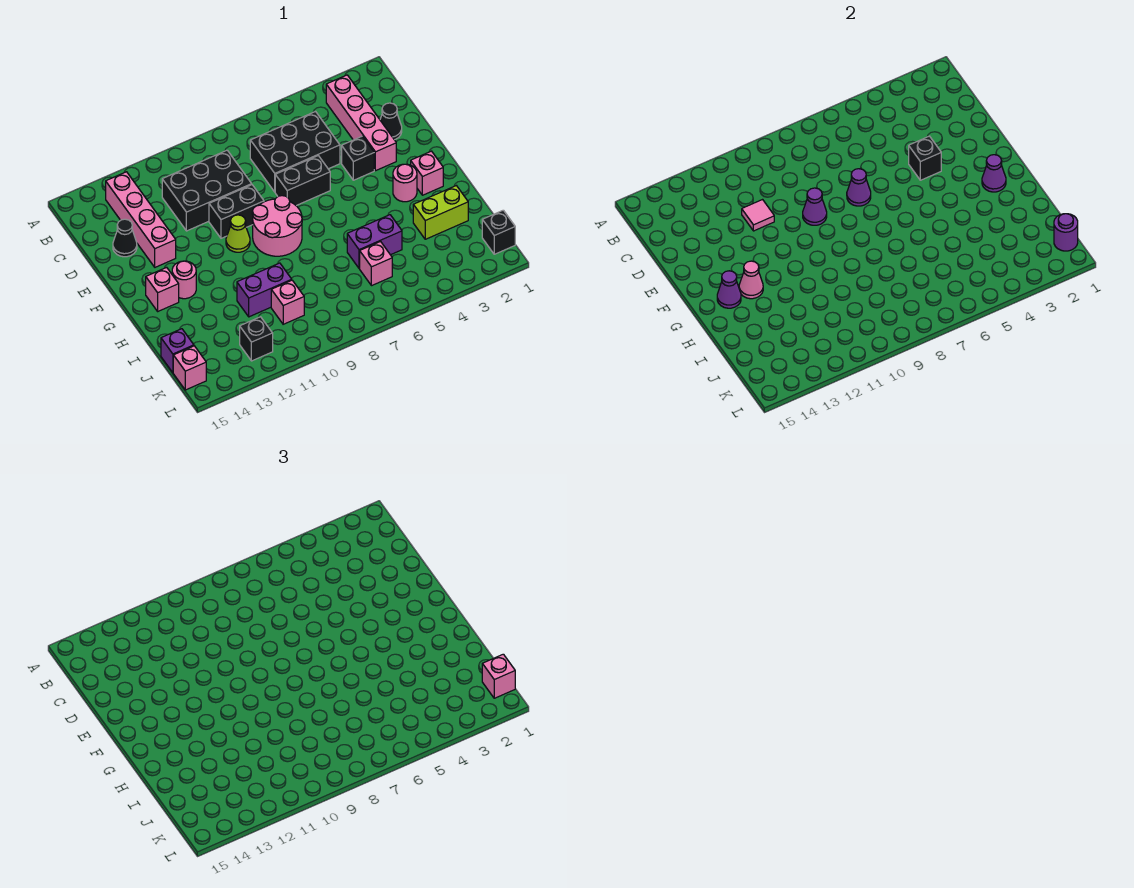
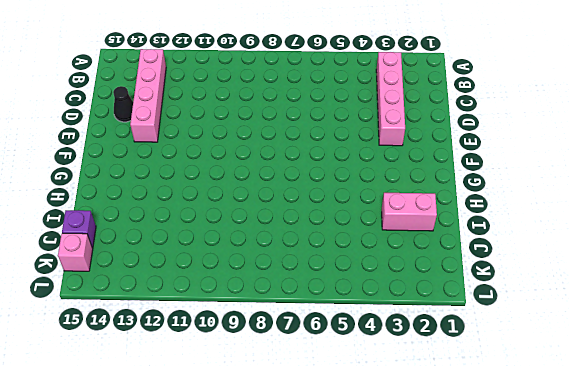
pink 1x2 brick [382,193,437,231] -> lime 1x2 brick [413,186,468,239]
none -> black 2x3 brick [250,112,340,192]
none -> black 2x3 brick [162,150,252,231]
none -> black 1x1 cone [380,103,402,140]
none -> black 1x1 brick [342,136,374,180]

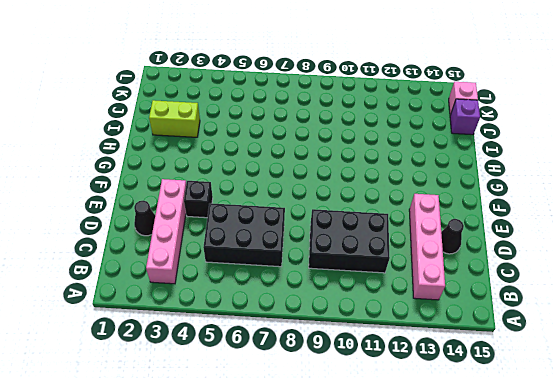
none -> black 1x2 brick [275,156,330,206]
none -> black 1x2 brick [209,185,264,238]
none -> pink 2x2 round brick [252,196,302,256]
none -> lime 1x1 cone [226,215,250,252]

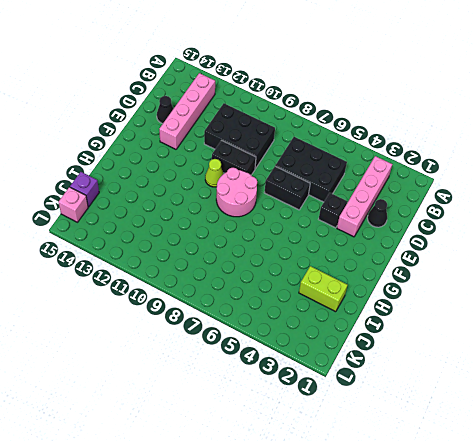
none -> pink 1x1 brick [411,151,443,195]
none -> pink 1x1 round brick [393,164,417,202]
none -> pink 1x1 round brick [172,261,196,299]
none -> pink 1x1 brick [146,267,179,311]

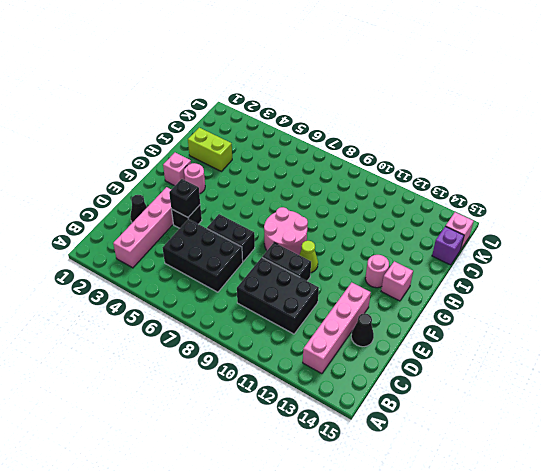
none -> purple 1x2 brick [347,215,402,268]
none -> purple 1x2 brick [237,263,292,317]
none -> pink 1x1 brick [360,242,392,286]
none -> pink 1x1 brick [271,280,304,324]

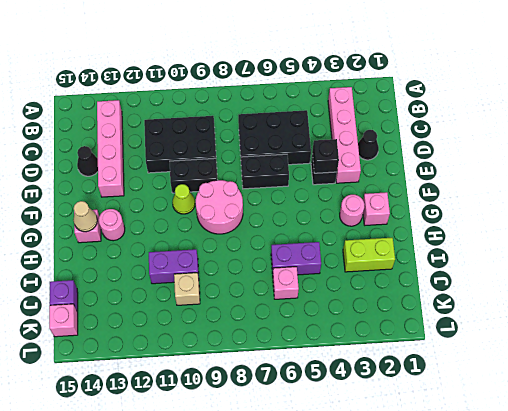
tan 1x1 cone [73,201,97,232] -> purple 1x1 cone [717,271,741,308]
tan 1x1 brick [174,273,200,305] -> pink 1x1 brick [271,280,304,324]
none -> black 1x1 brick [482,210,515,254]
none -> black 1x1 brick [240,317,273,361]
none -> pink 1x1 tile [742,200,774,231]
none -> purple 1x1 cone [847,169,871,206]

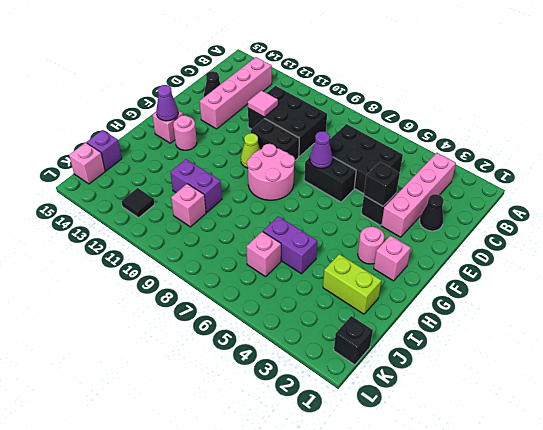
black 1x1 tile [121,188,155,218] -> black 1x1 brick [240,317,273,361]
none -> purple 1x1 cone [803,188,827,225]
none -> purple 1x1 cone [982,155,1006,192]
none -> pink 1x1 cone [739,261,763,299]
none -> purple 1x1 round brick [1054,214,1078,251]

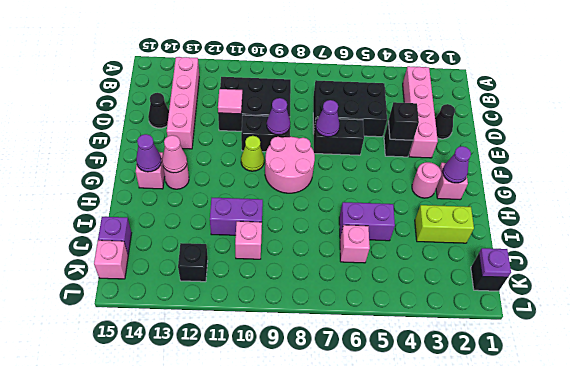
purple 1x1 plate [479,248,511,277] -> purple 1x1 round brick [1054,214,1078,251]
none -> pink 1x1 brick [482,654,515,698]

